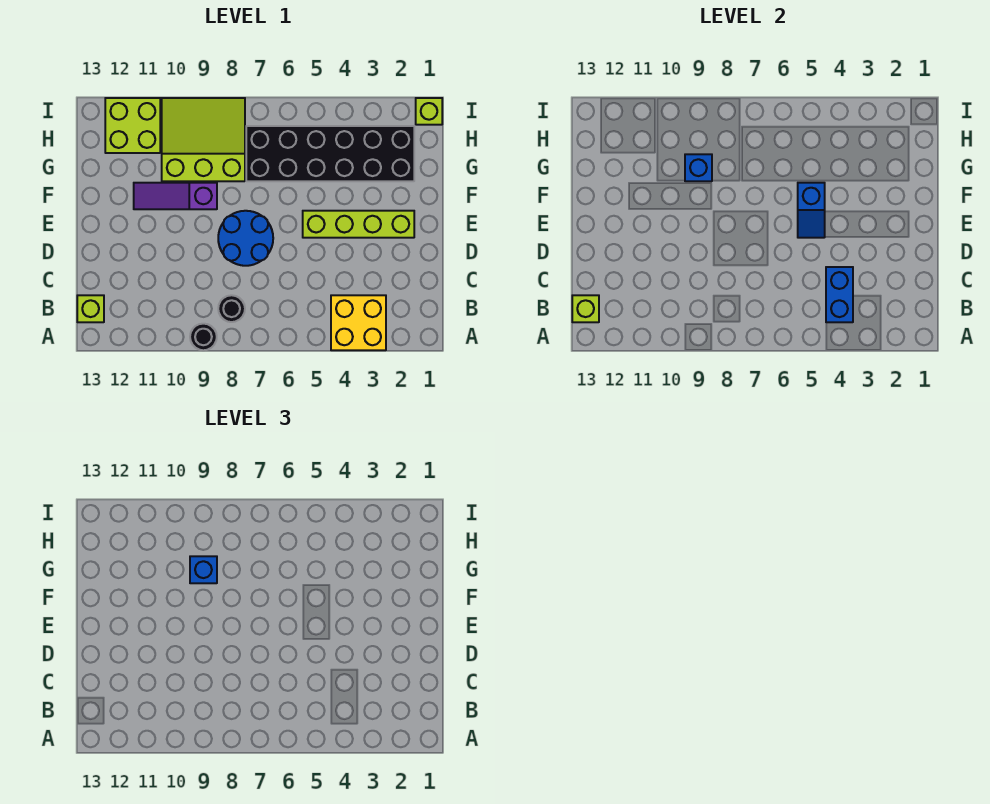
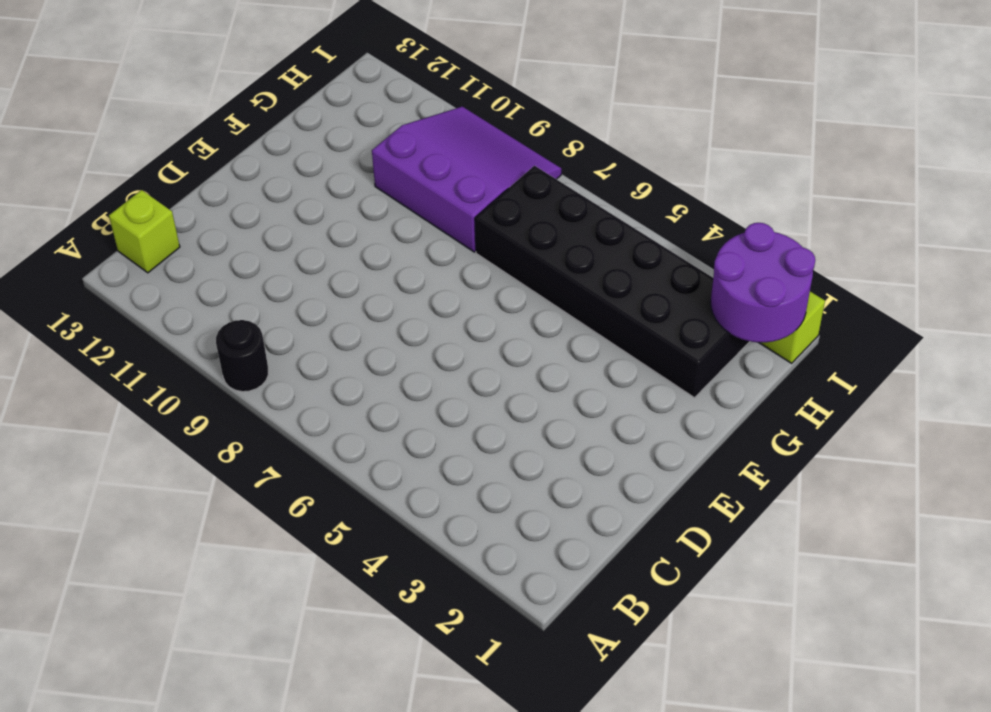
purple 3x3 slope [372,107,561,252] -> lime 3x3 slope [162,98,245,181]
purple 2x2 round brick [711,223,815,342] -> none
none -> yellow 2x2 brick [331,295,386,350]
none -> black 1x1 round brick [218,295,245,322]
none -> blue 2x2 round brick [218,211,273,266]

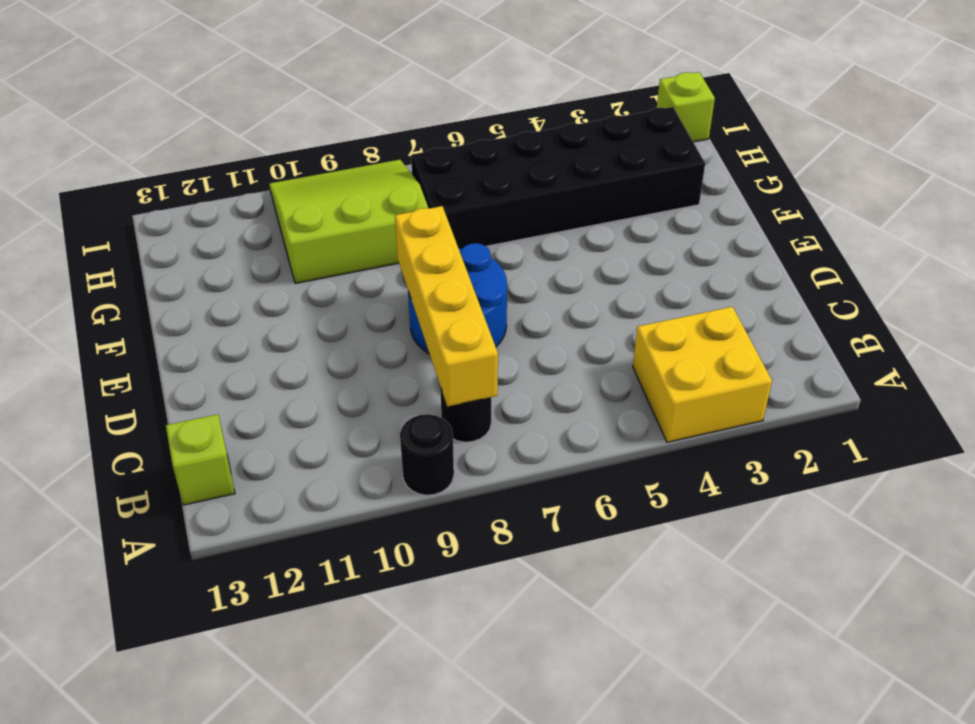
yellow 1x4 brick [395,206,498,407] -> none
none -> lime 1x4 brick [303,211,414,238]
none -> purple 1x3 slope [134,183,217,209]
none -> lime 2x2 brick [105,98,160,153]

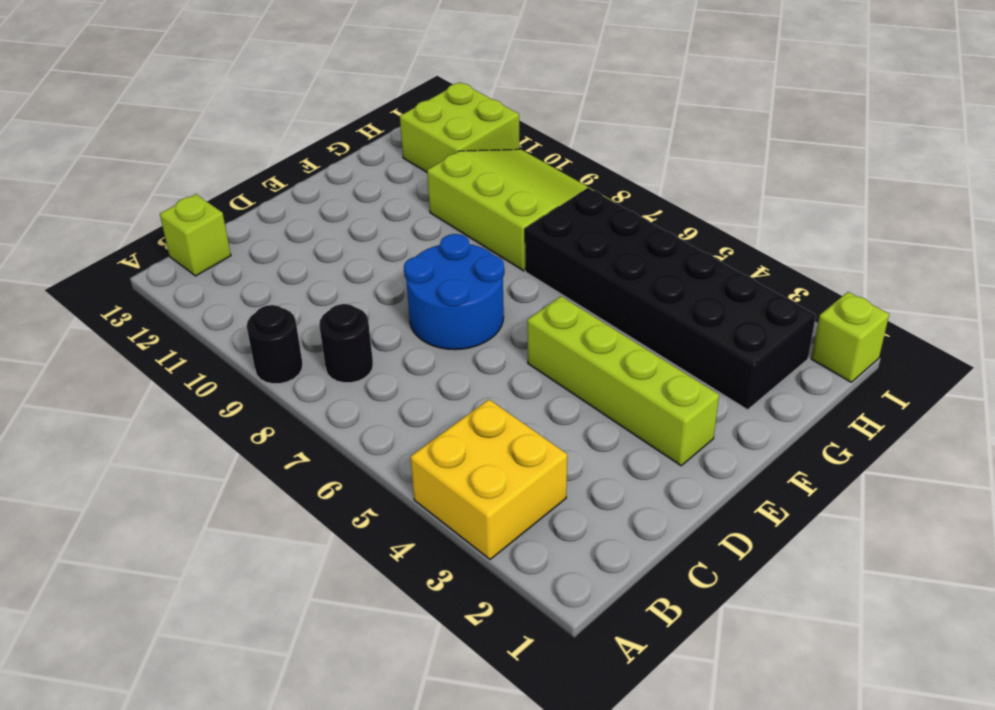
none -> purple 1x3 slope [134,183,217,209]
none -> blue 1x2 brick [826,267,853,322]
none -> lime 1x1 brick [572,295,599,322]

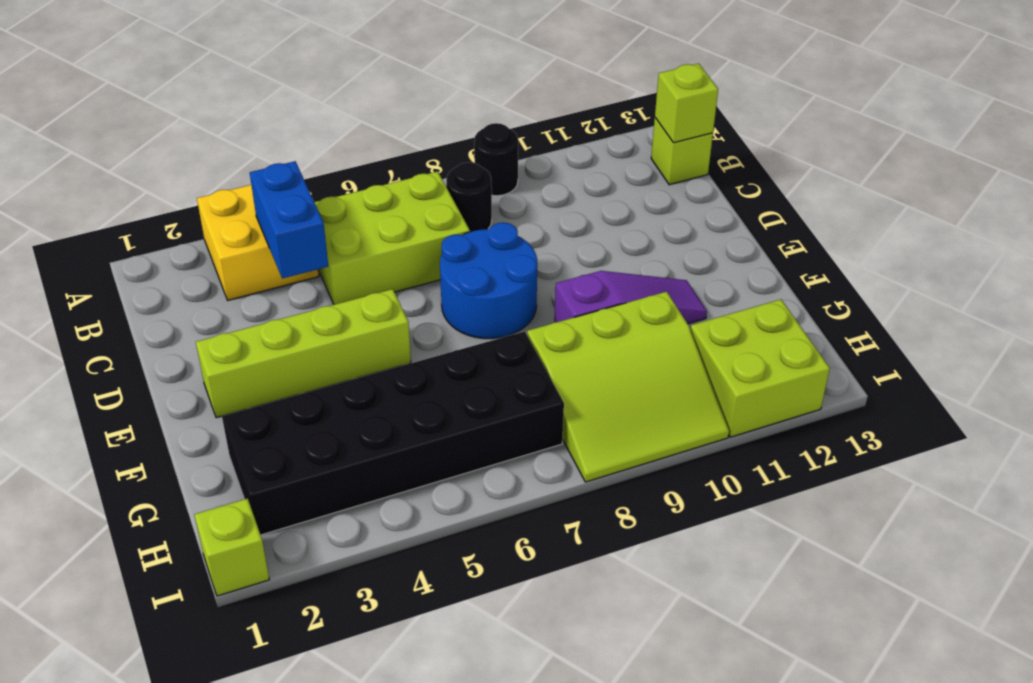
lime 2x3 brick [314,171,470,305] -> none
none -> blue 1x2 slope [798,183,825,238]
none -> blue 1x1 brick [685,154,712,181]
none -> blue 1x1 brick [190,556,217,583]

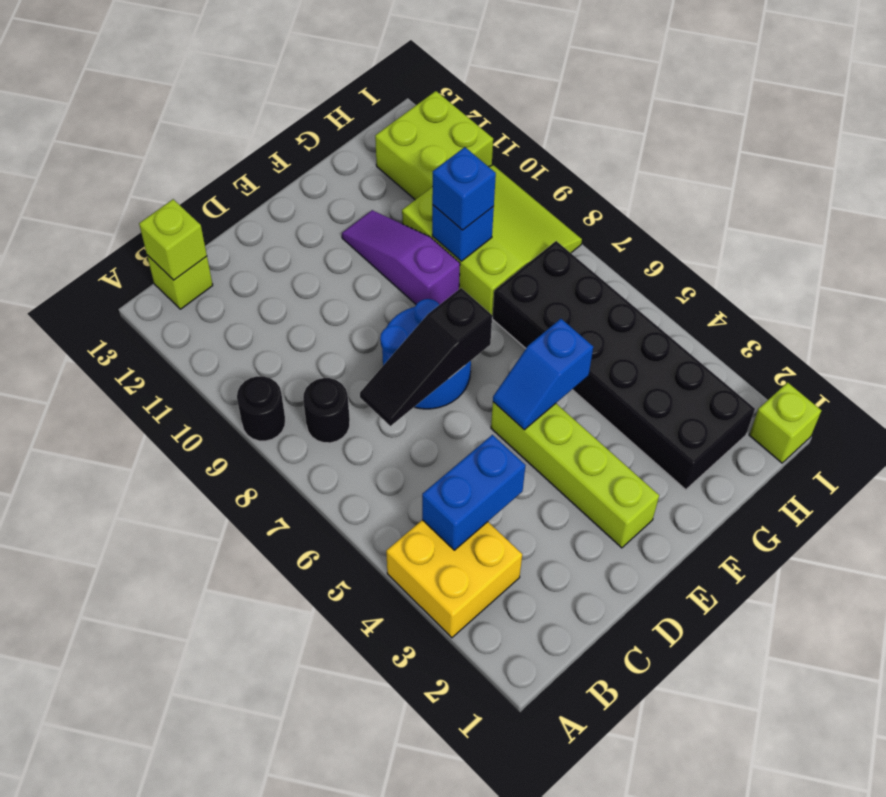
black 1x3 slope [360,288,492,426] -> none

